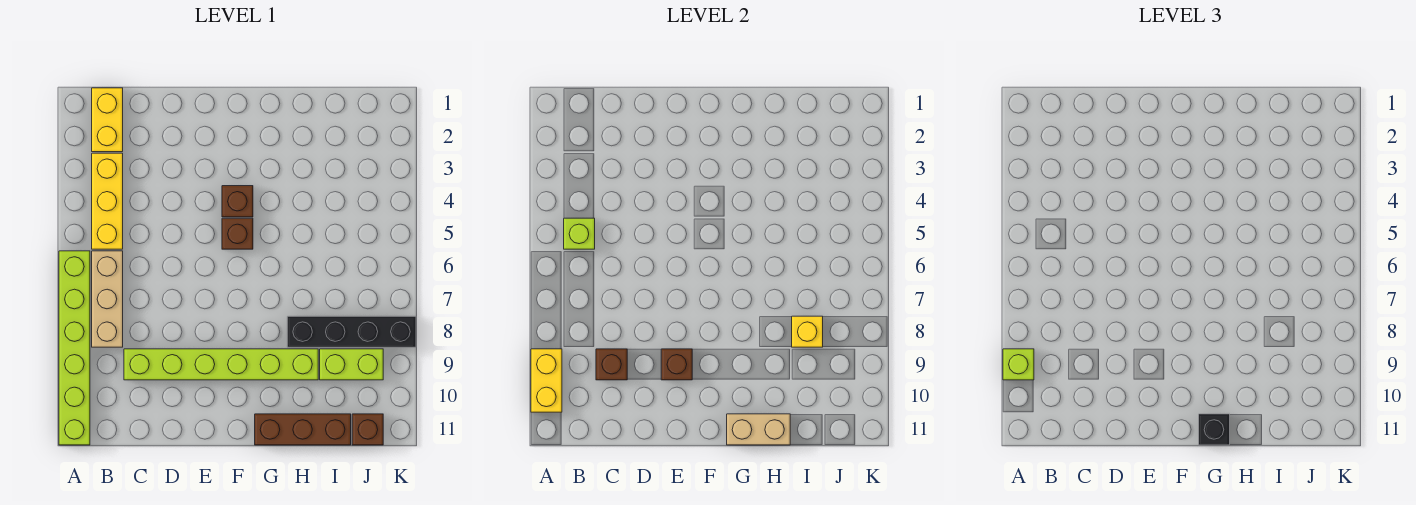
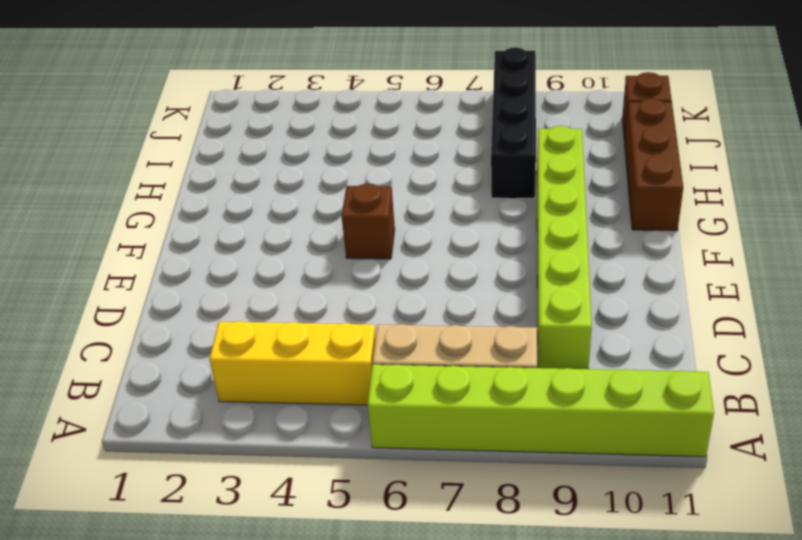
none -> yellow 1x2 brick [92,88,123,152]
none -> brown 1x1 brick [222,186,253,217]
none -> lime 1x2 brick [320,349,383,380]

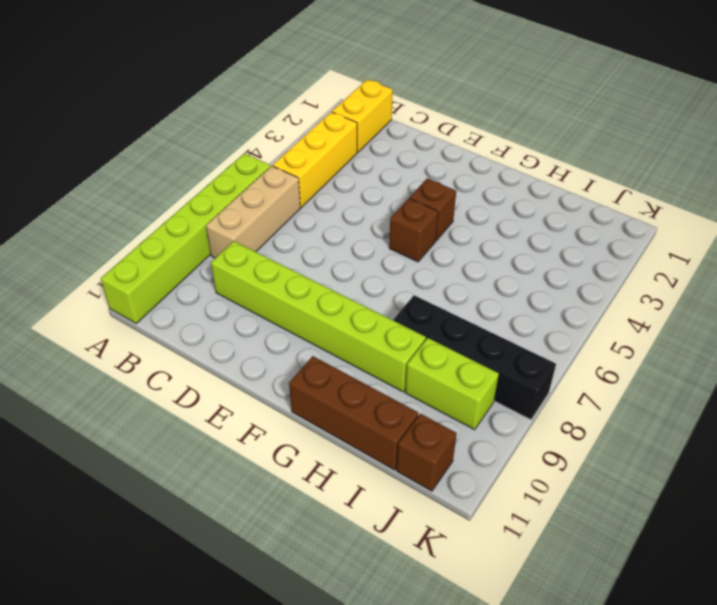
none -> yellow 1x2 brick [531,349,562,412]
none -> lime 1x1 brick [564,218,595,249]
none -> brown 1x1 brick [596,349,627,380]

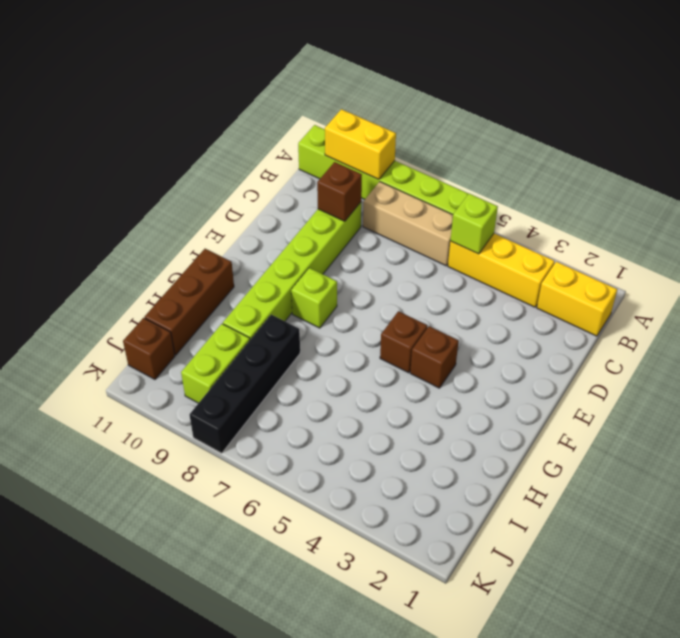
lime 1x1 brick [291,268,337,328] -> lime 1x1 brick moved to [1003,349,1034,380]
none -> brown 1x1 brick [661,349,692,380]
none -> tan 1x2 brick [727,414,790,445]
none -> yellow 1x1 brick [792,316,823,347]

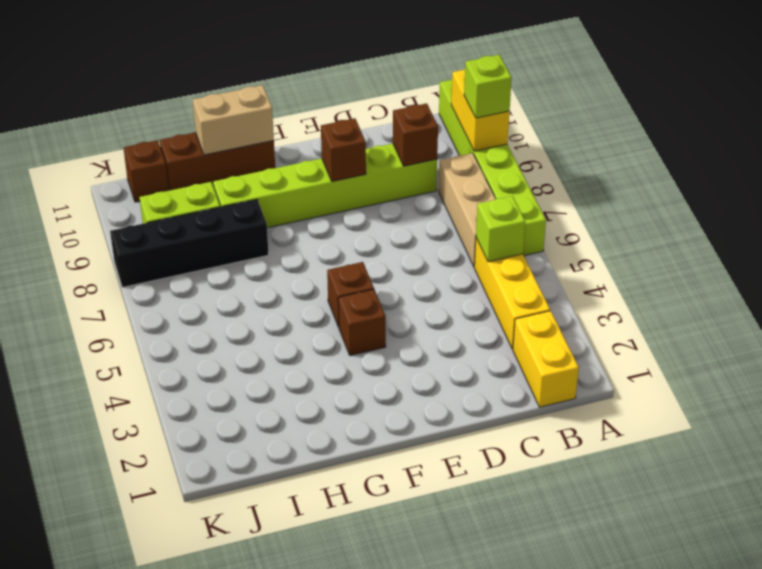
none -> yellow 1x1 brick [792,316,823,347]
none -> black 1x1 brick [1199,414,1230,445]

